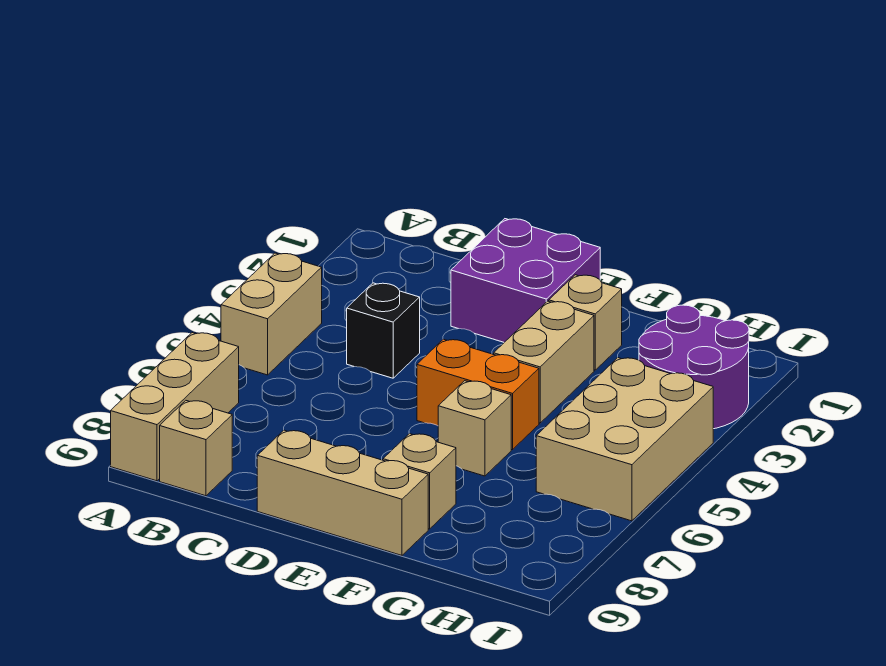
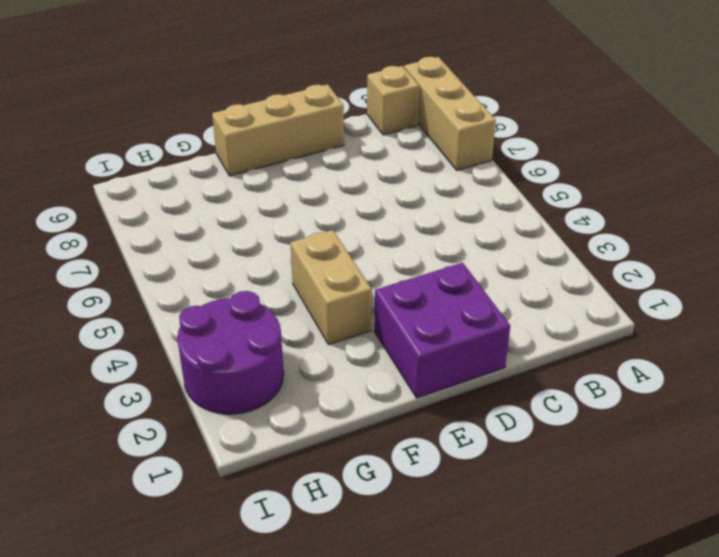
none -> tan 1x2 brick [221,253,322,375]
none -> black 1x1 brick [347,283,420,378]
none -> orange 1x2 brick [417,339,539,450]

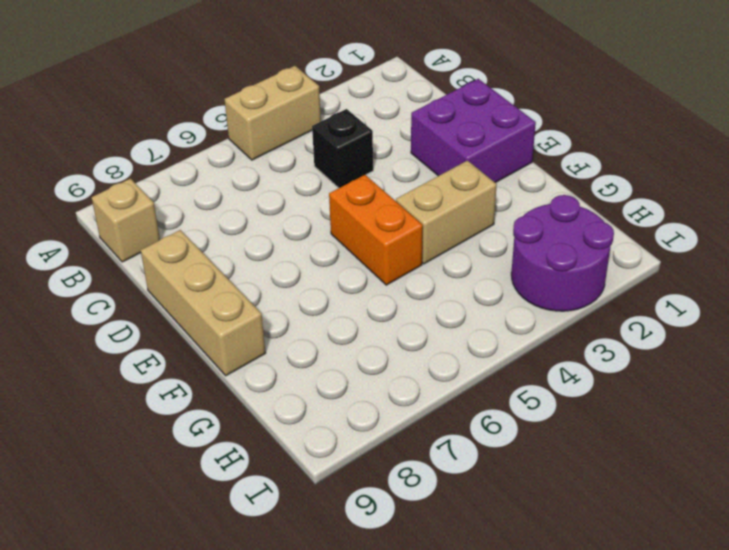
none -> tan 1x3 brick [111,333,239,481]
none -> tan 1x1 brick [549,275,622,370]
none -> tan 1x1 brick [438,381,511,476]

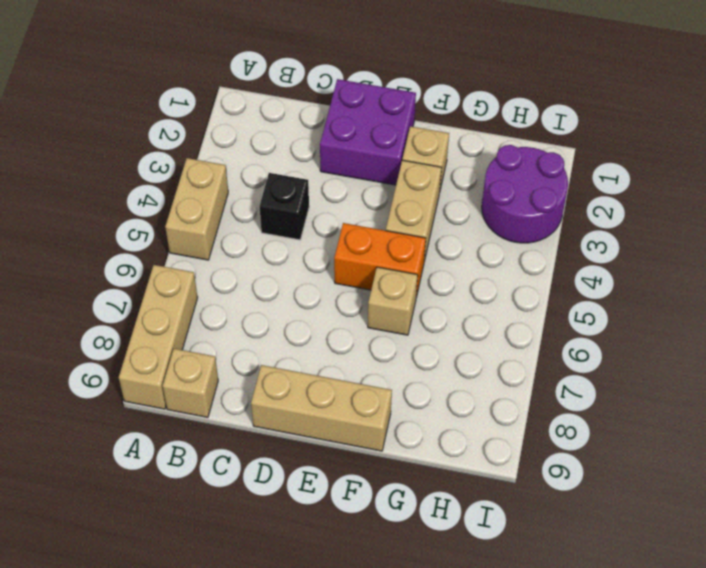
none -> tan 1x1 brick [383,434,456,529]
none -> tan 2x3 brick [536,358,713,521]

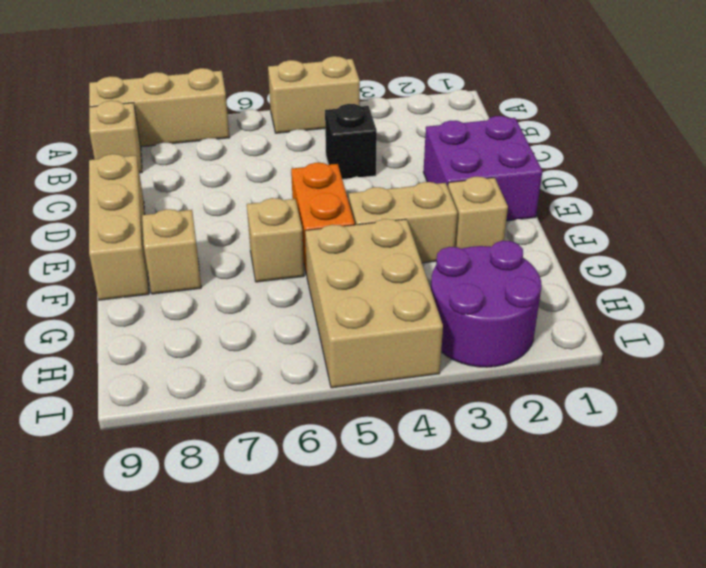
tan 2x3 brick [305,219,443,388] -> tan 2x3 brick turned to [536,358,713,521]

